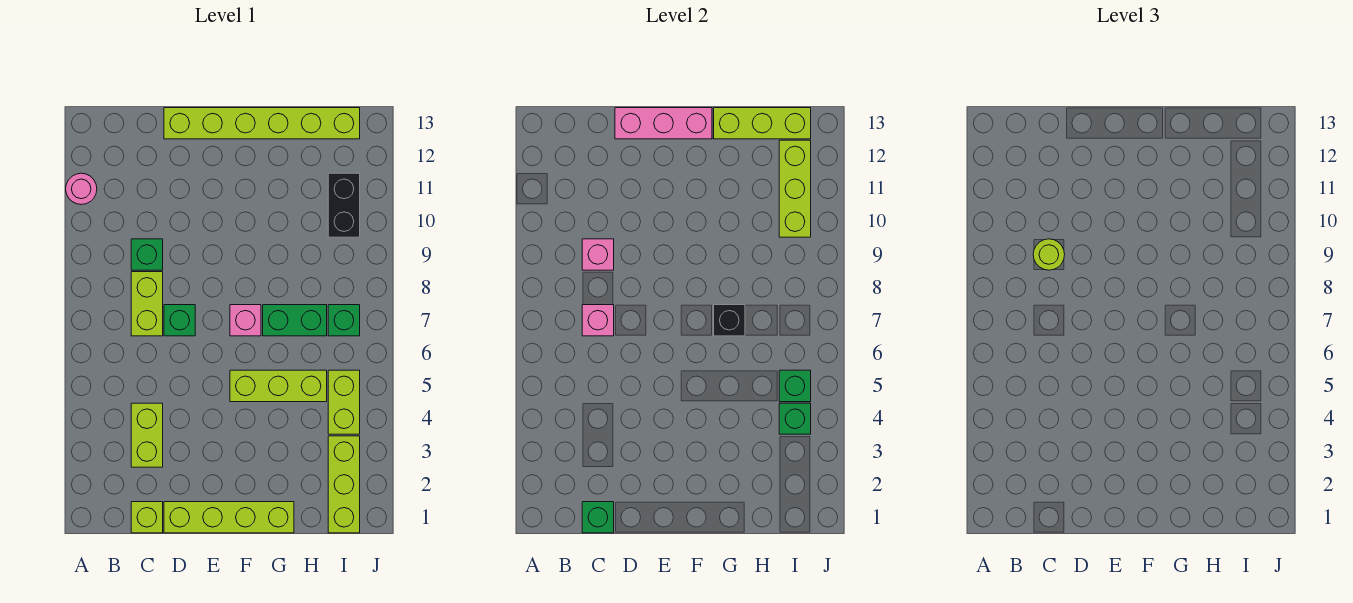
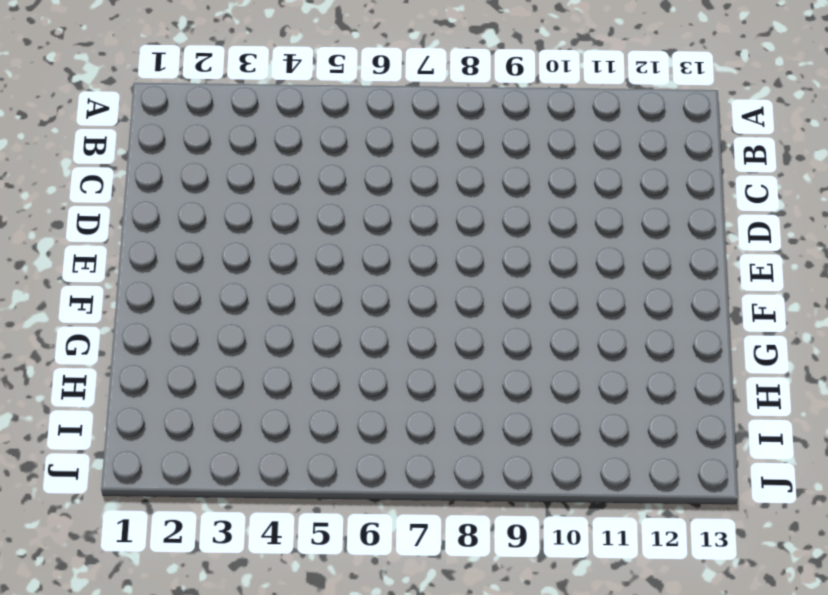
none -> pink 1x1 round brick [66,173,97,205]
none -> lime 1x1 brick [131,502,163,533]
none -> lime 1x2 brick [131,403,163,467]

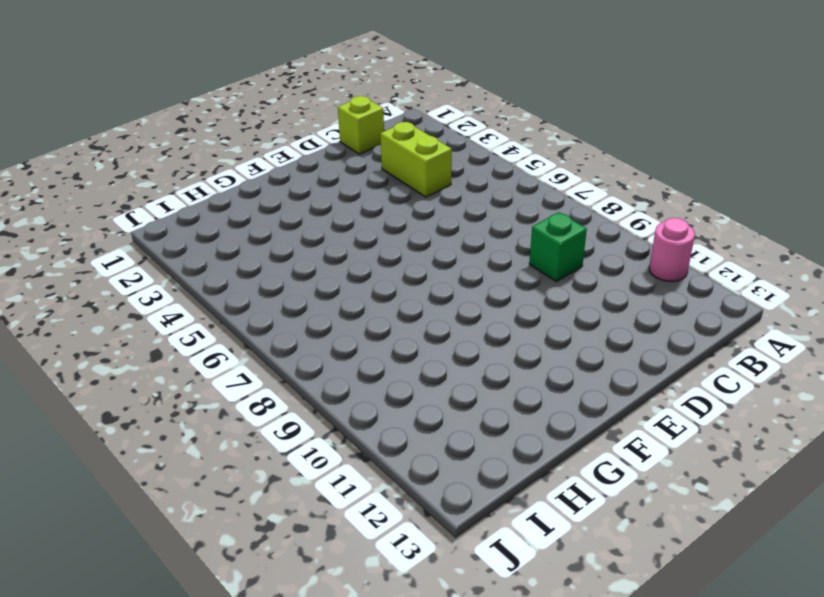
none -> lime 1x2 brick [131,272,163,336]
none -> lime 1x4 brick [164,502,294,533]
none -> green 1x1 brick [164,305,195,336]

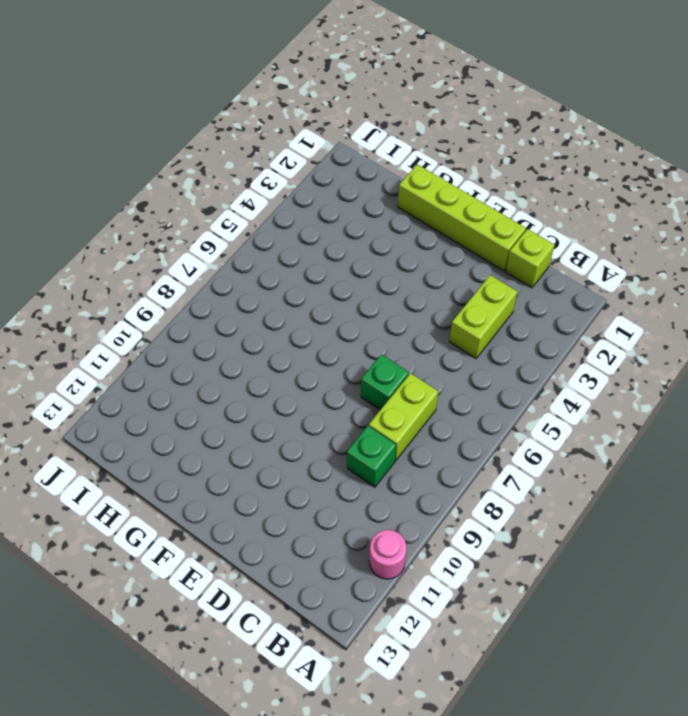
none -> lime 1x6 brick [164,108,360,139]
none -> lime 1x3 brick [230,370,327,402]
none -> pink 1x1 brick [230,305,261,336]

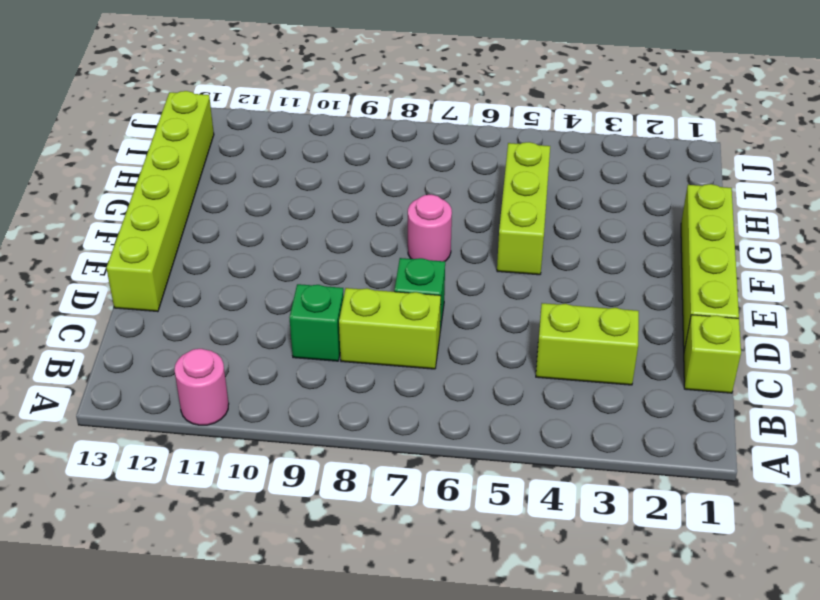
pink 1x1 round brick [408,195,452,261] -> pink 1x1 brick [230,305,261,336]
none -> green 1x2 brick [263,305,327,336]
none -> lime 1x3 brick [328,436,360,533]
none -> lime 1x2 brick [328,370,360,434]

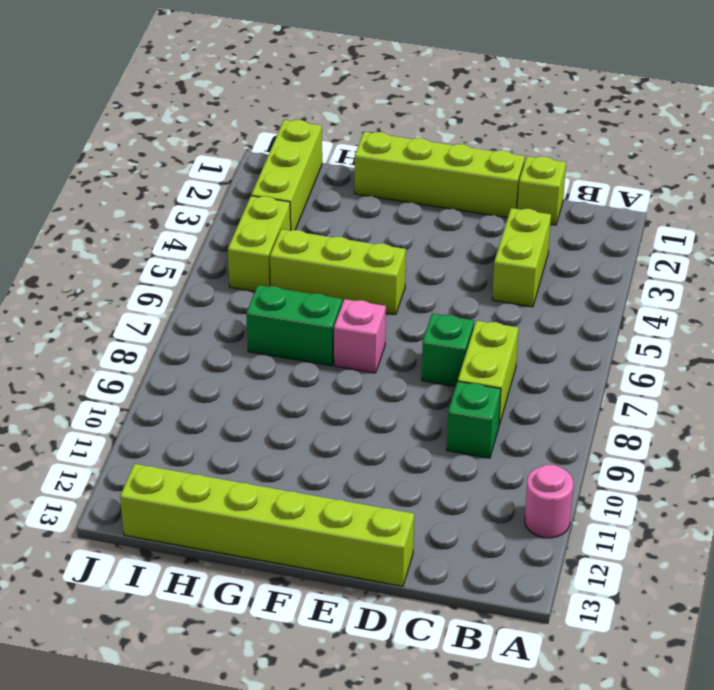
none -> green 1x1 brick [328,305,360,336]
none -> black 1x2 brick [328,173,360,237]
none -> green 1x1 brick [582,502,614,533]

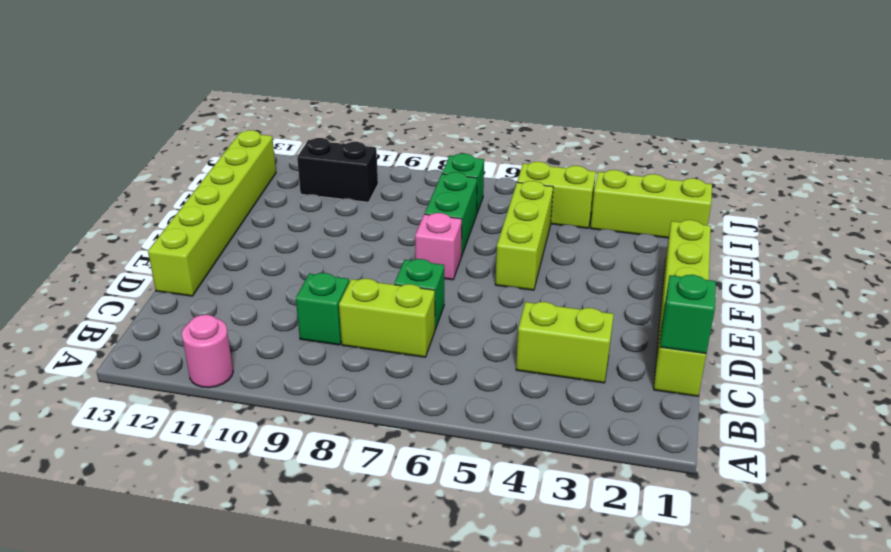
none -> pink 1x1 brick [582,305,614,336]
none -> pink 1x1 brick [582,239,614,270]
none -> pink 1x3 brick [615,108,712,139]

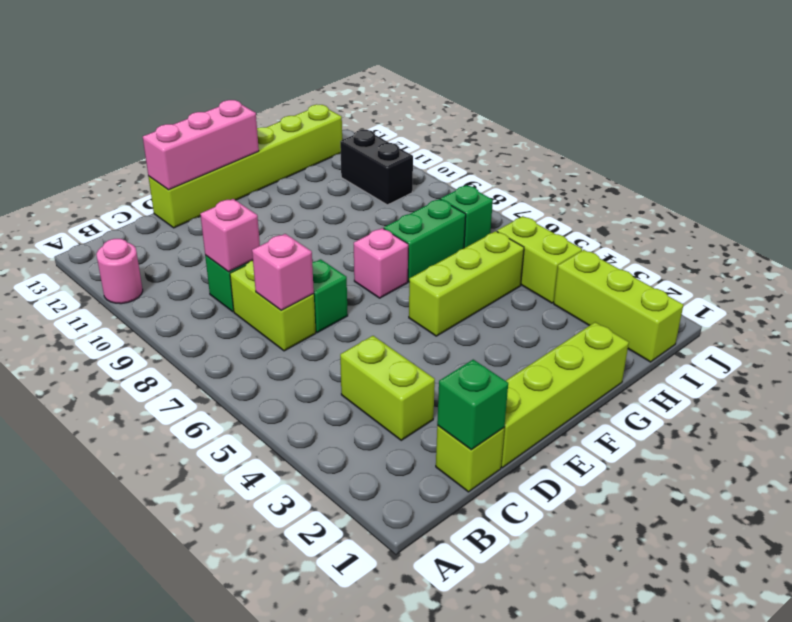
none -> black 1x1 brick [714,305,745,336]
none -> lime 1x3 brick [714,108,811,139]
none -> green 1x1 brick [779,403,811,434]

